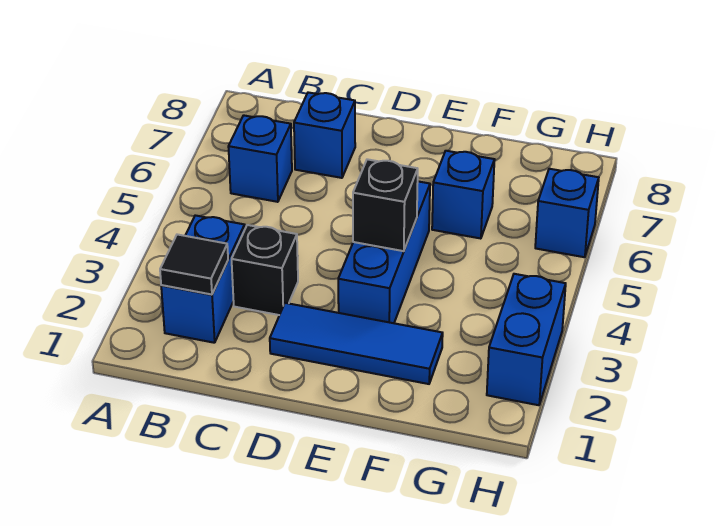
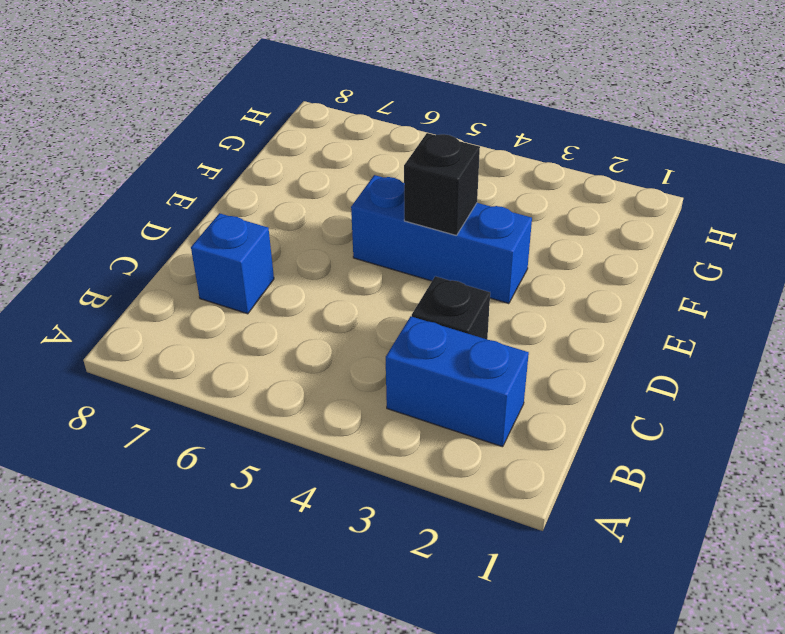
none -> blue 1x1 brick [228,115,292,202]
none -> blue 1x3 tile [270,303,443,384]

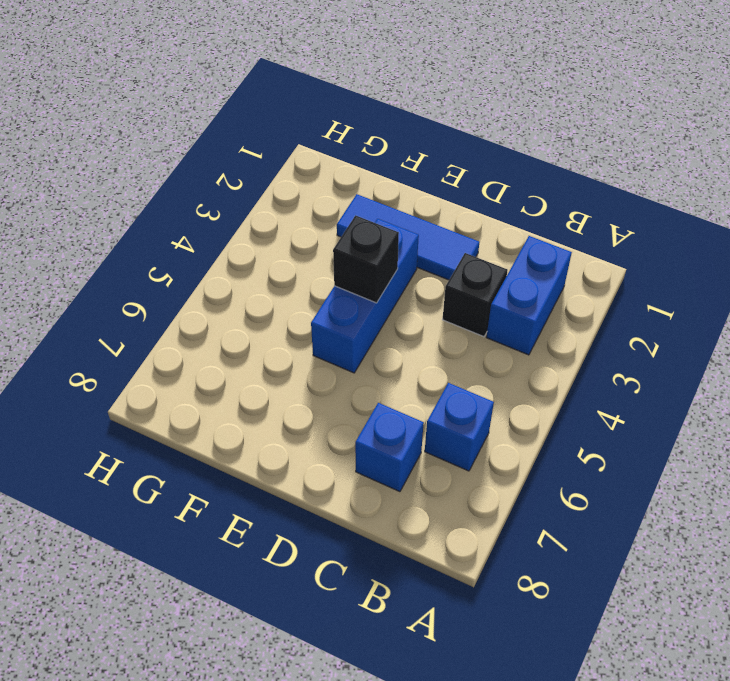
none -> blue 1x1 brick [432,151,495,239]
none -> blue 1x2 brick [487,274,566,405]

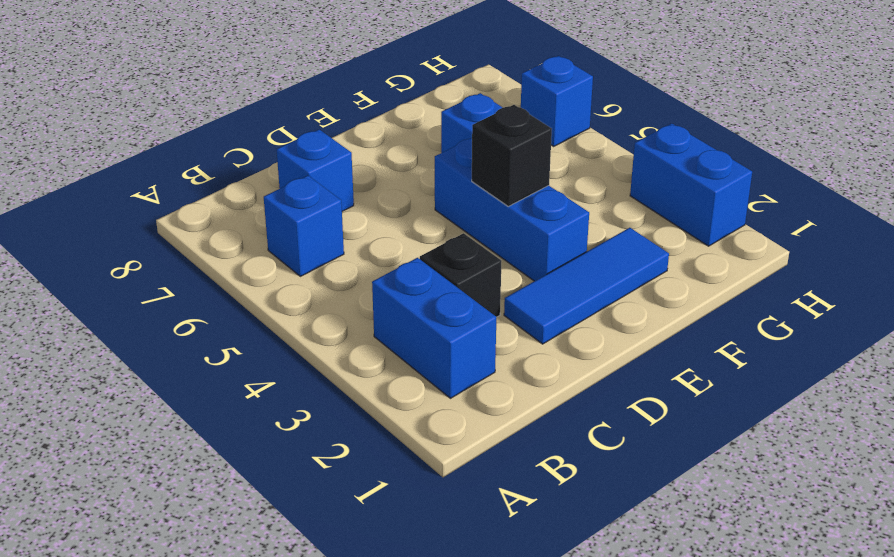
none -> black 1x1 tile [160,234,228,295]

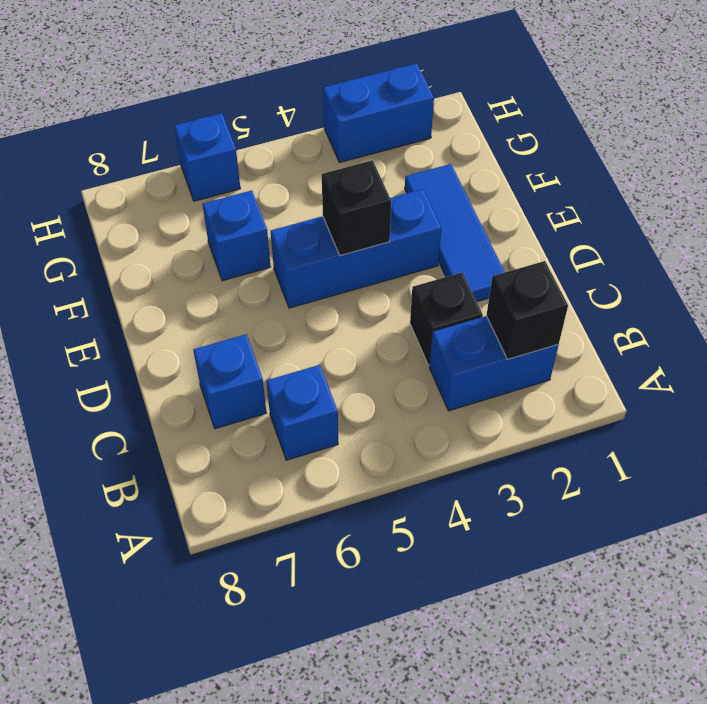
black 1x1 brick [486,261,568,359] -> black 1x1 tile [160,234,228,295]

